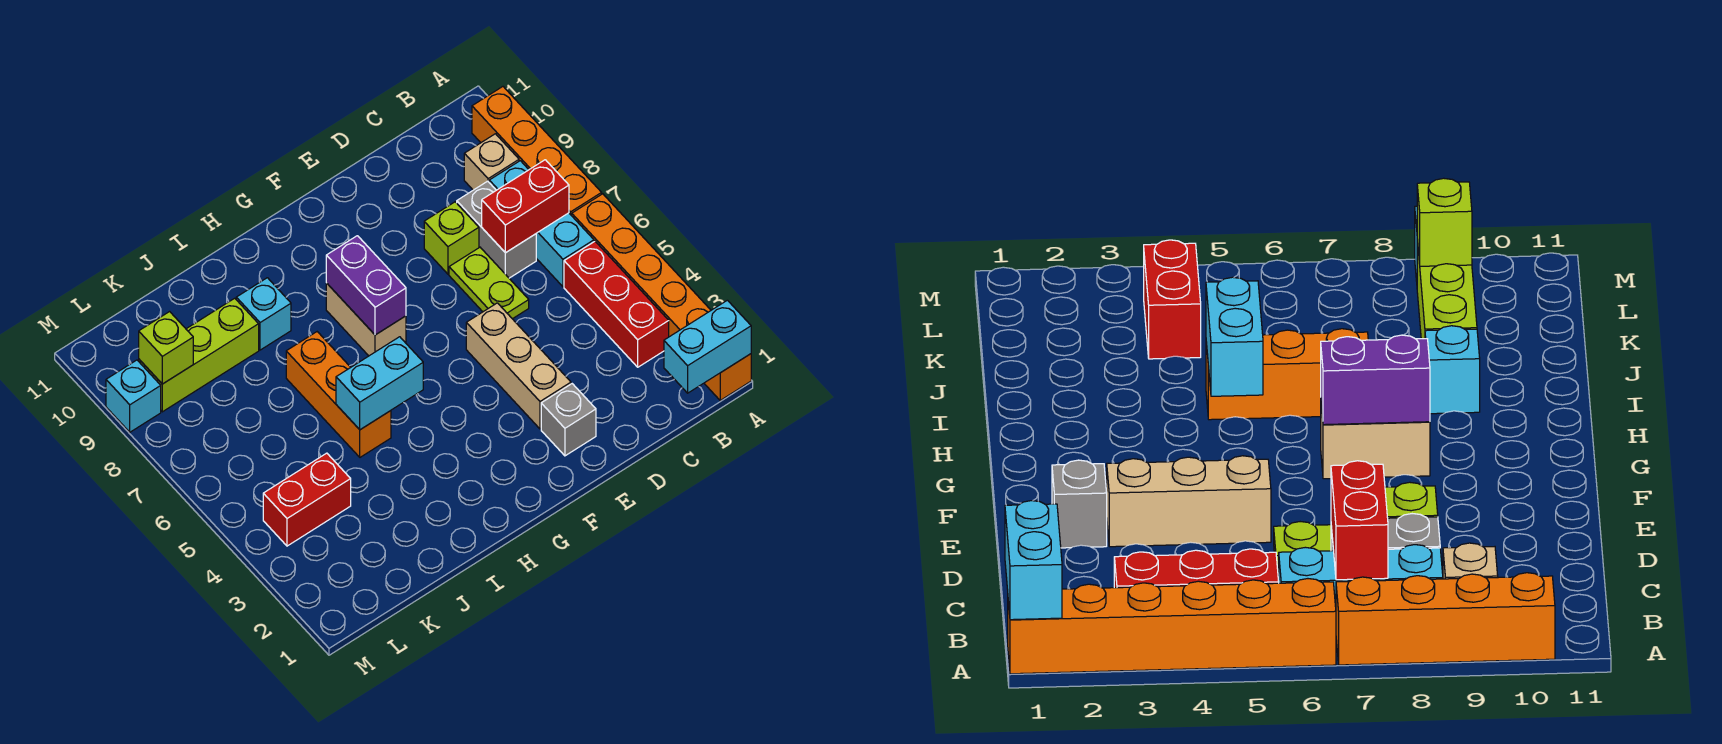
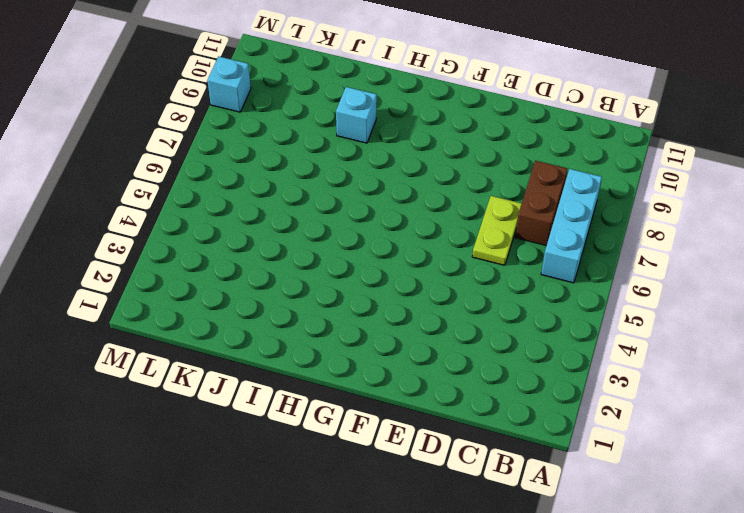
brown 1x2 brick [515,161,567,246] -> grey 1x2 brick [457,181,536,278]
none -> orange 1x6 brick [572,194,751,400]
none -> orange 1x4 brick [472,87,602,216]
none -> red 1x3 brick [564,242,669,367]

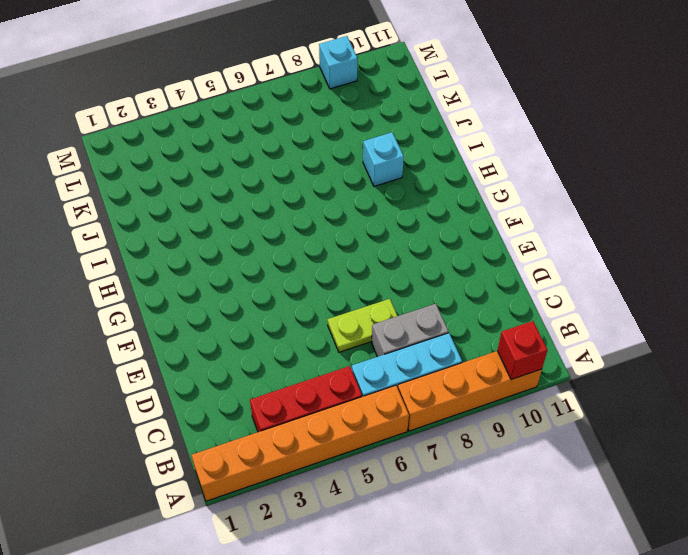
red 1x1 brick [497,321,547,379] -> none
none -> tan 1x1 brick [464,134,519,190]
none -> lime 1x1 brick [424,202,479,274]
none -> grey 1x1 brick [541,384,596,456]

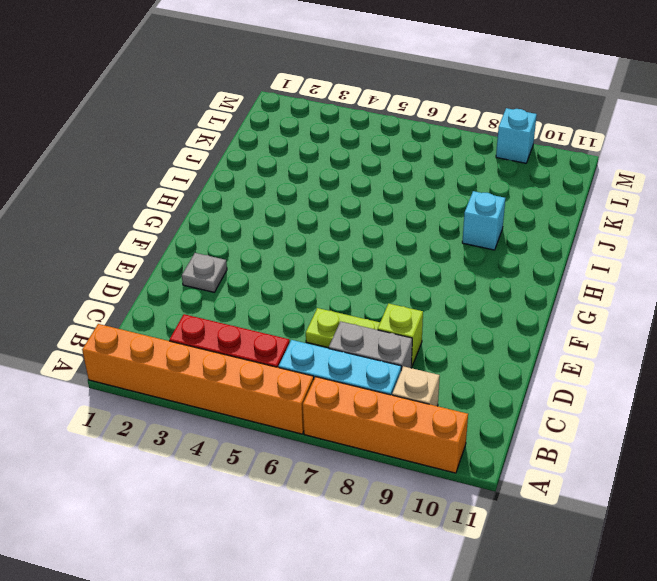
grey 1x1 plate [182,253,227,292] -> grey 1x1 brick [541,384,596,456]
none -> tan 1x3 brick [466,303,571,429]
none -> tan 1x2 brick [326,283,406,356]
none -> orange 1x3 brick [286,332,391,457]

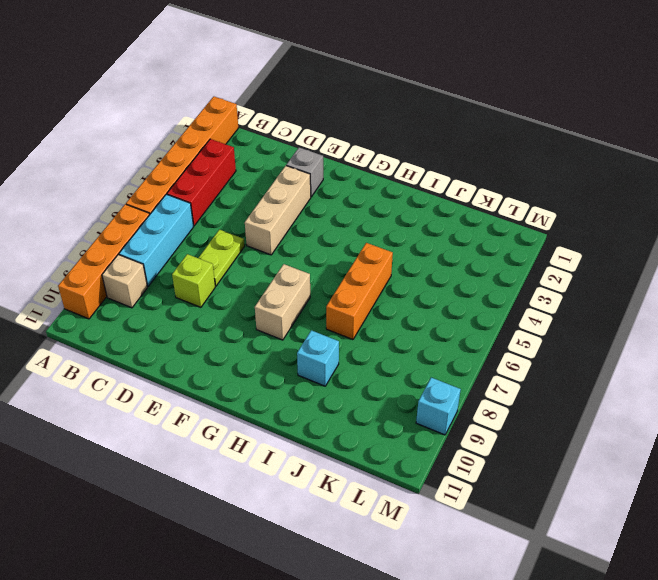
none -> grey 1x2 brick [457,181,536,278]
none -> lime 1x3 brick [139,298,259,412]
none -> red 1x2 brick [263,453,351,546]

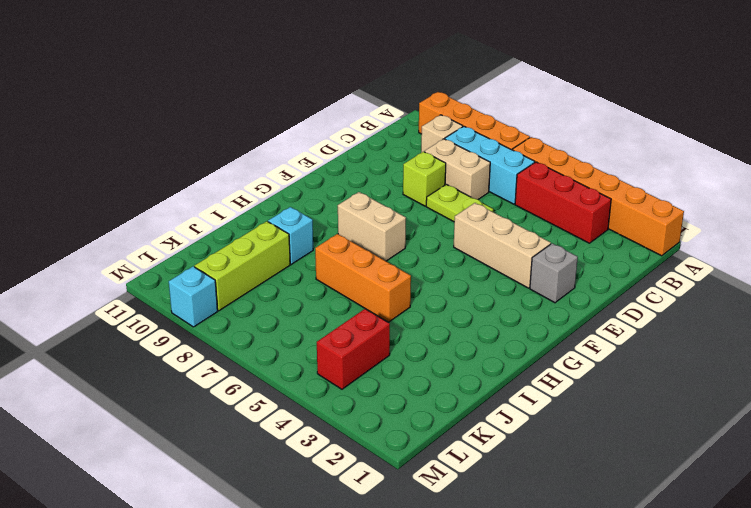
tan 1x2 brick [424,139,490,199] -> grey 1x2 brick [457,181,536,278]
none -> cyan 1x2 brick [664,300,751,393]
none -> red 1x2 brick [482,160,569,253]
none -> purple 1x2 brick [326,236,406,335]

